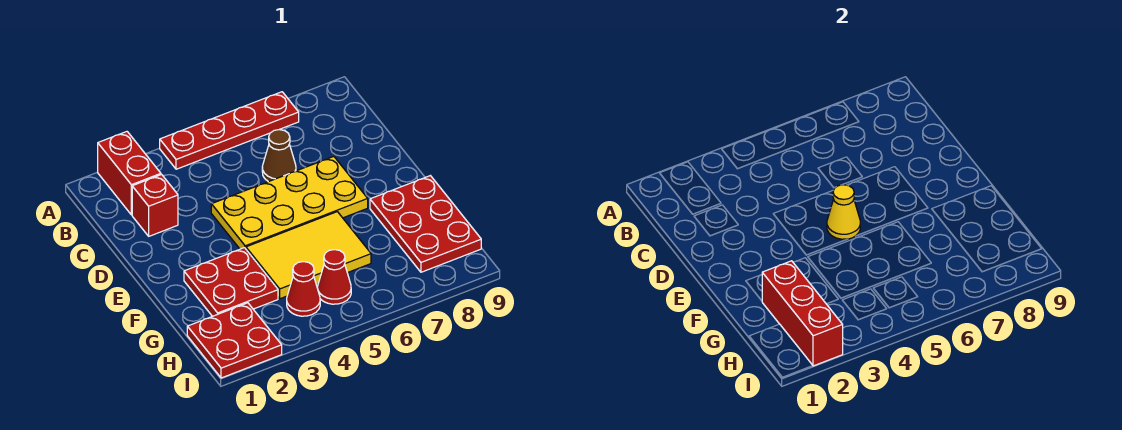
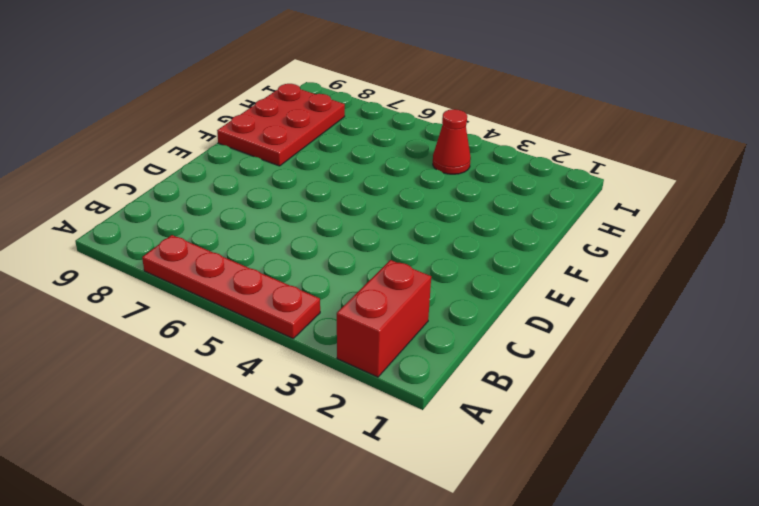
none -> red 1x1 brick [132,175,178,236]
none -> brown 1x1 cone [262,130,296,182]
none -> yellow 2x4 plate [211,157,368,249]

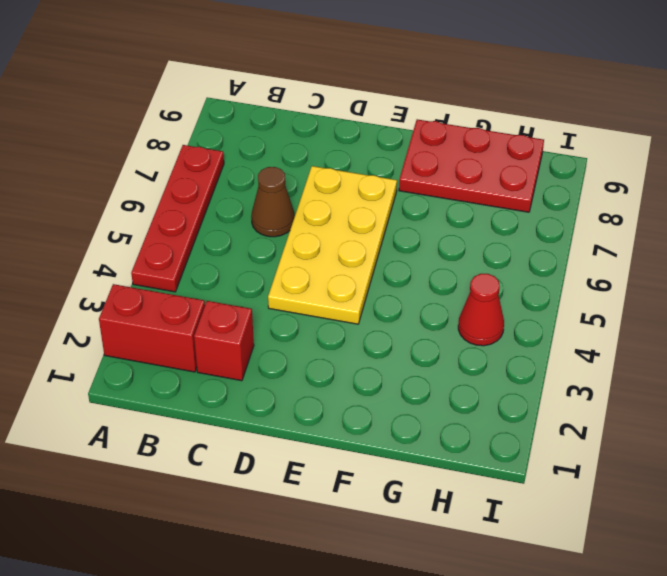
none -> red 2x2 plate [184,248,278,316]
none -> yellow 2x3 tile [246,212,371,299]
none -> red 2x2 plate [187,303,282,378]

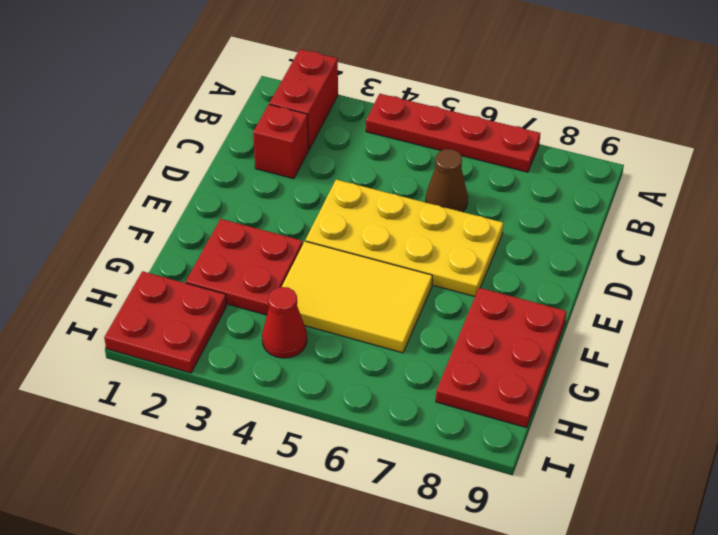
none -> red 1x1 cone [318,250,351,304]
none -> yellow 1x1 cone [827,185,860,239]
none -> red 1x3 brick [762,261,843,366]

